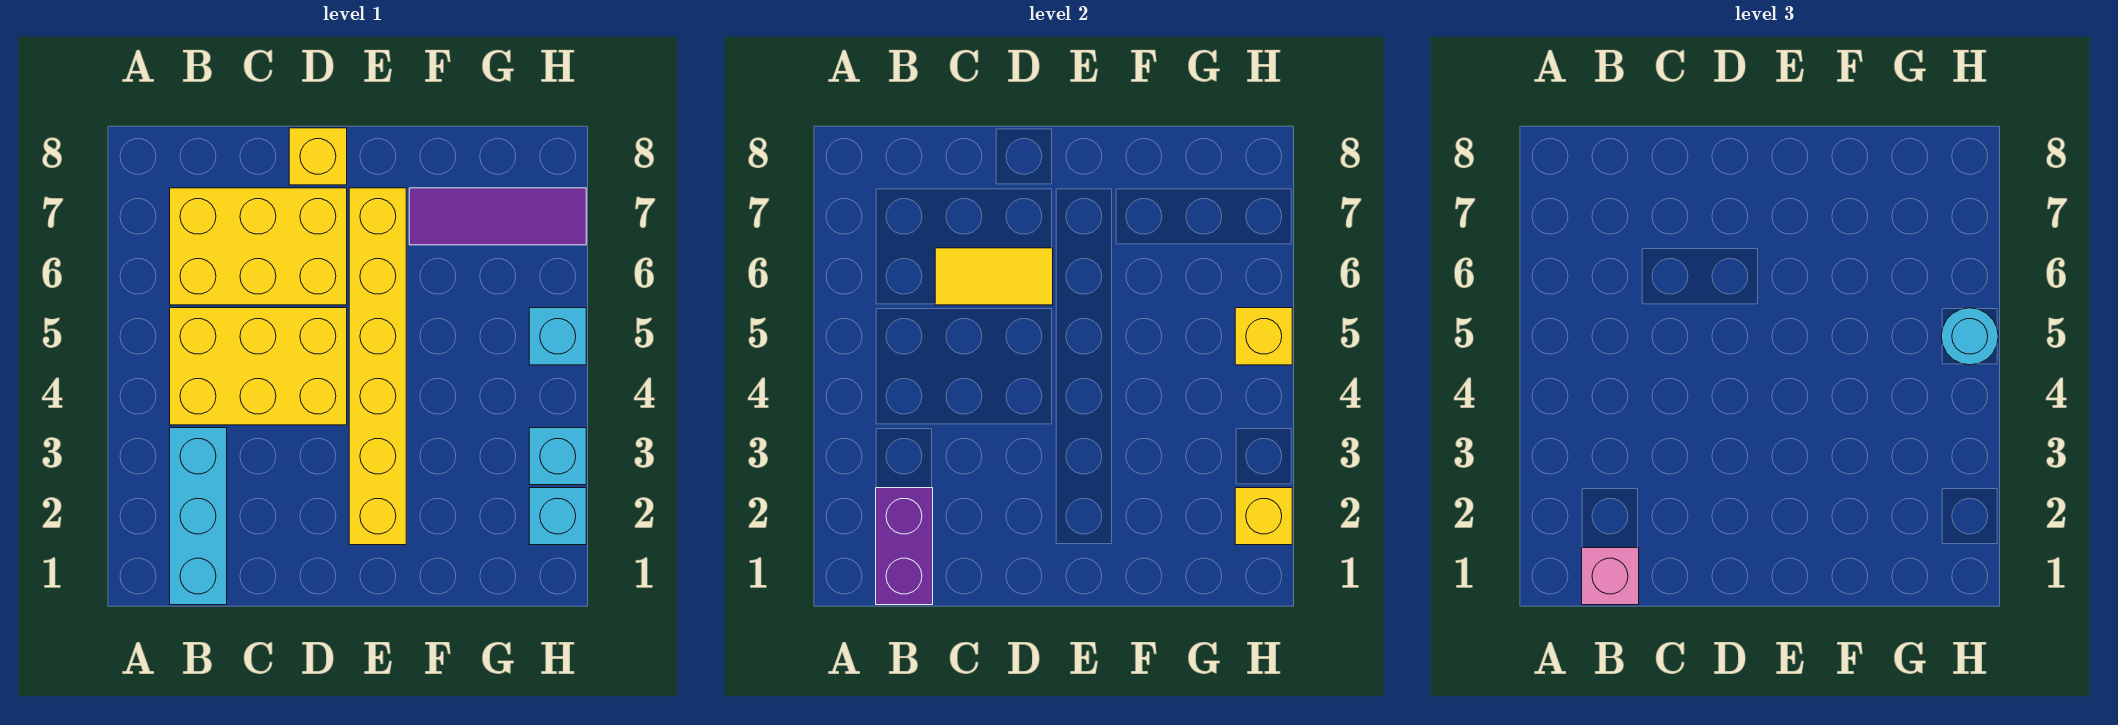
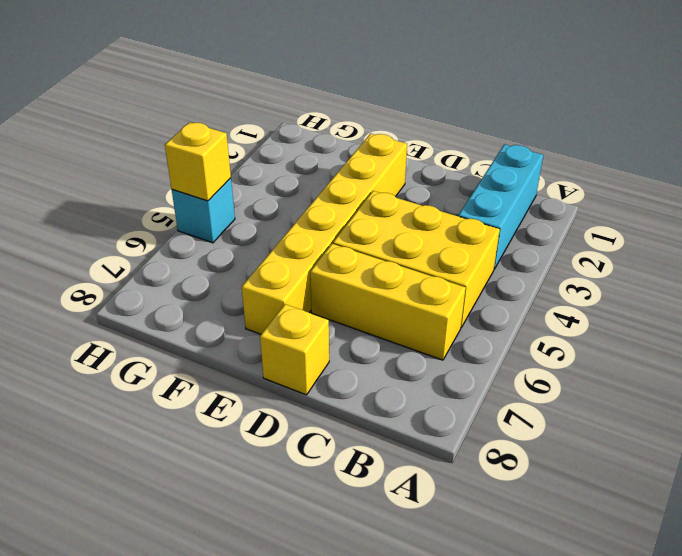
yellow 1x3 brick [310,244,466,360] -> yellow 2x3 brick [170,188,347,305]
none -> purple 1x3 tile [409,188,586,245]
none -> cyan 1x1 brick [529,488,586,545]
none -> cyan 1x1 brick [529,428,586,485]

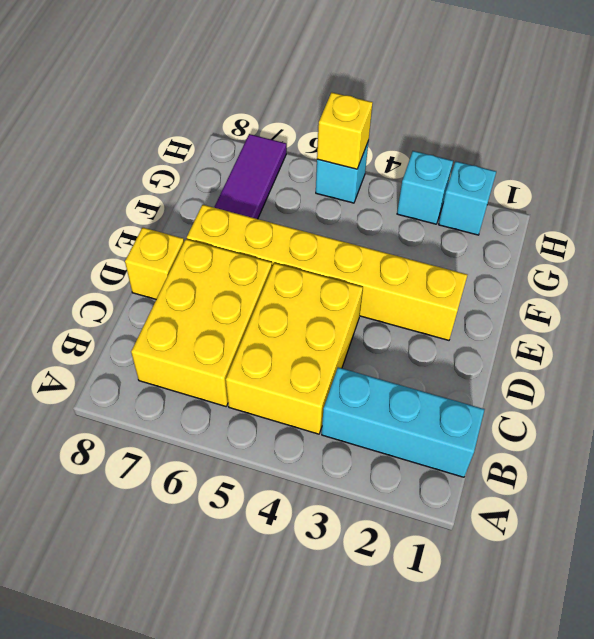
none -> purple 1x2 brick [876,488,933,605]
none -> yellow 1x2 tile [935,248,1053,305]
none -> yellow 1x1 brick [1235,488,1292,545]

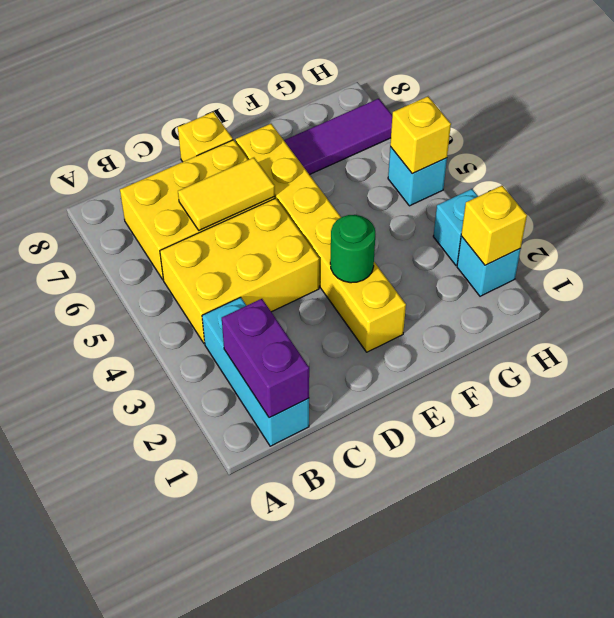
green 1x1 round brick [330,215,375,283] -> none
none -> pink 1x1 brick [1582,548,1639,605]
none -> cyan 1x1 round brick [1941,308,1998,365]

